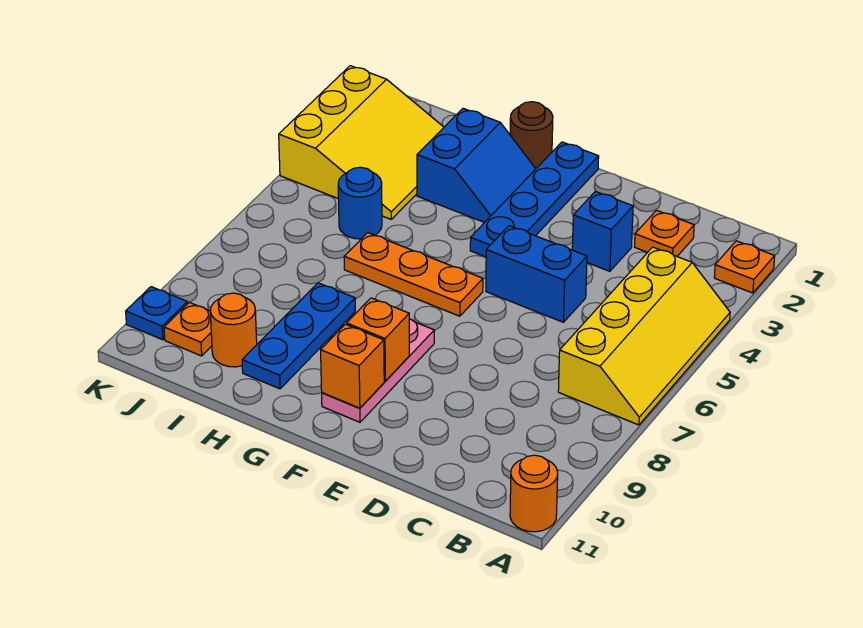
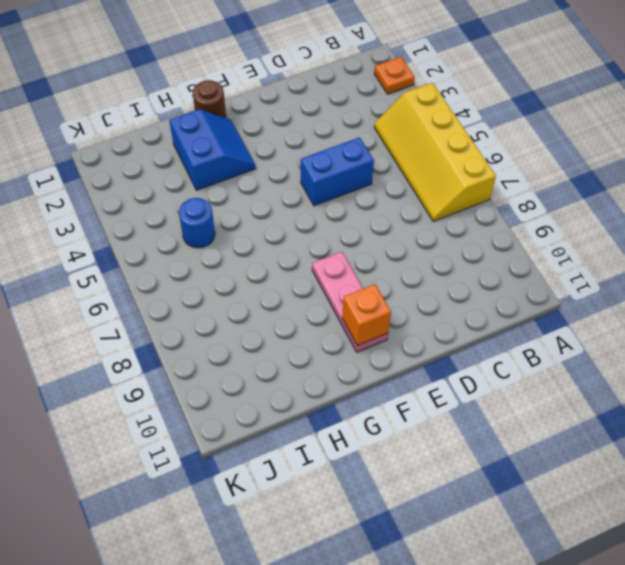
yellow 2x4 slope [374,83,496,221] -> yellow 2x4 slope turned to [558,247,730,425]
none -> orange 1x1 round brick [510,455,558,532]
none -> orange 1x1 plate [635,210,694,256]
none -> blue 1x1 brick [572,191,633,271]

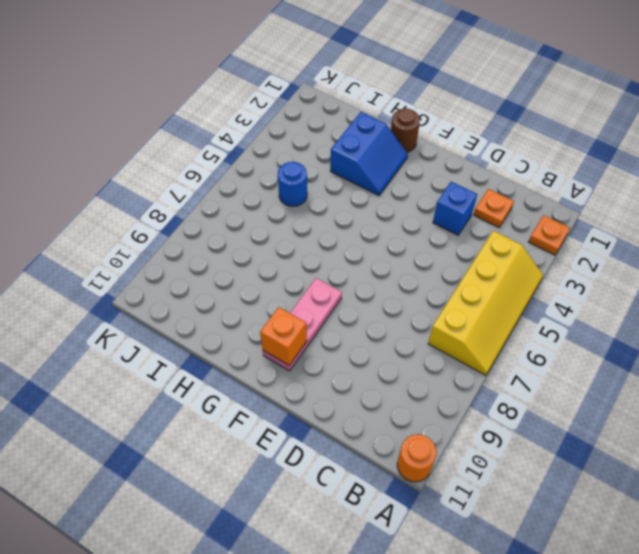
none -> blue 1x2 brick [486,226,587,322]
none -> blue 1x4 plate [470,142,599,257]
none -> orange 1x3 plate [344,233,483,316]

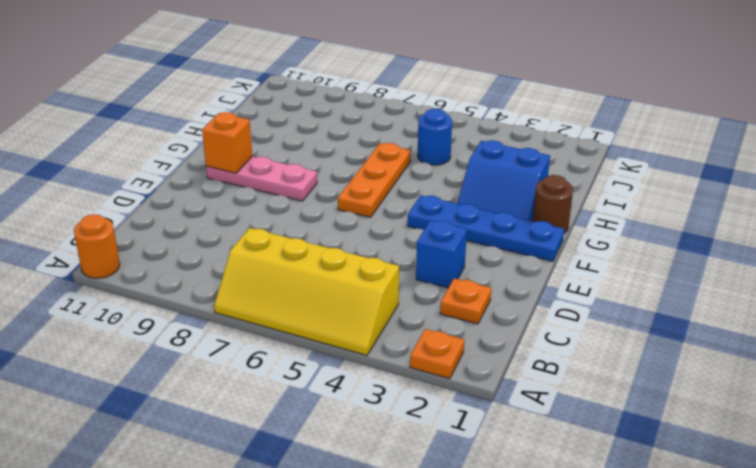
none -> blue 1x2 brick [486,226,587,322]
none -> blue 1x3 plate [242,283,355,389]
none -> yellow 3x3 slope [279,66,444,219]

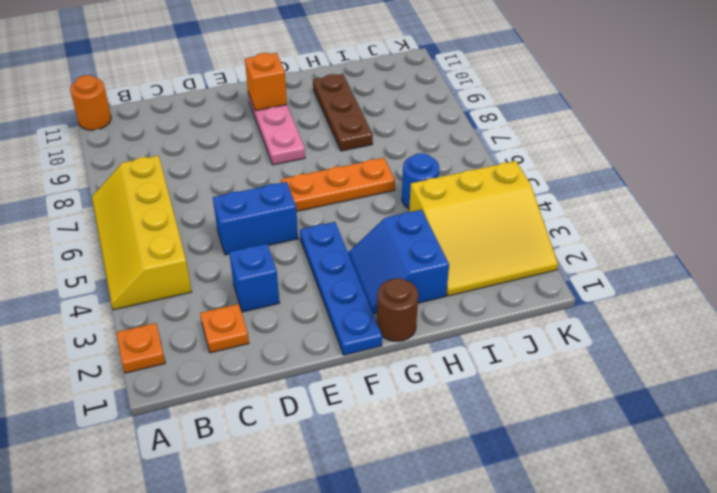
brown 1x3 plate [313,74,373,151] -> blue 1x3 plate [242,283,355,389]
yellow 3x3 slope [409,161,558,296] -> yellow 3x3 slope turned to [279,66,444,219]
none -> orange 1x1 round brick [210,293,257,367]
none -> orange 1x1 plate [164,302,212,356]
none -> blue 1x1 plate [126,287,188,340]

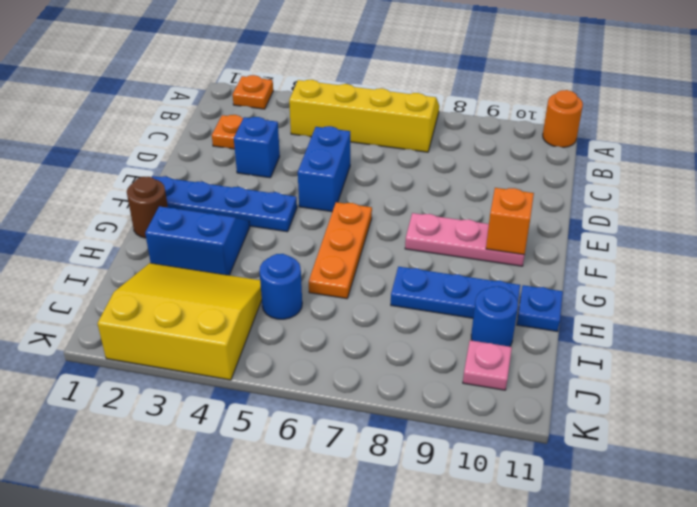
blue 1x1 plate [517,285,563,332] -> blue 1x1 plate moved to [126,287,188,340]
blue 1x1 round brick [471,286,518,347] -> orange 1x1 round brick [210,293,257,367]
pink 1x1 plate [463,340,512,390] -> orange 1x1 plate [164,302,212,356]
none -> orange 1x1 brick [347,298,409,381]

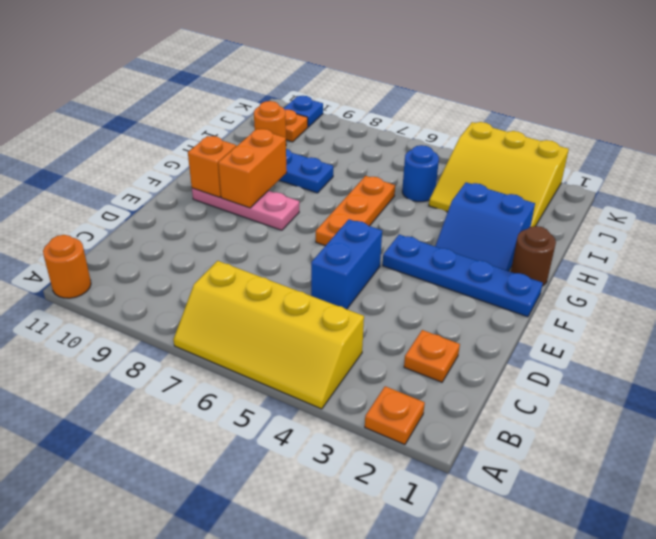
orange 1x2 brick [218,129,287,208] -> orange 1x1 brick [347,298,409,381]
none -> blue 1x1 brick [572,191,633,271]

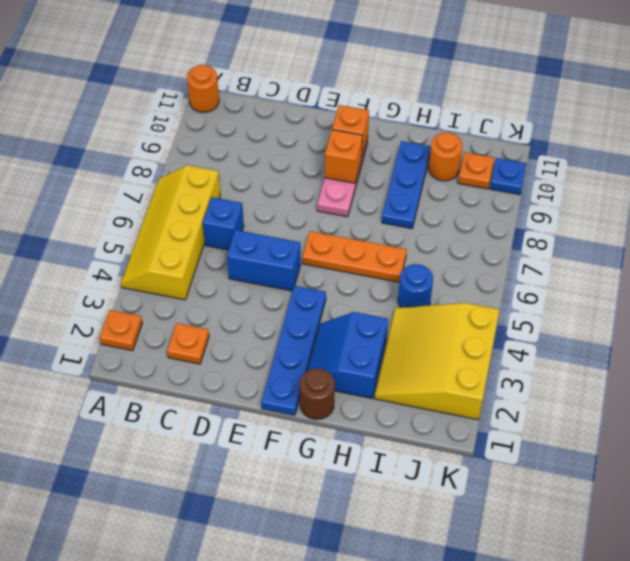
blue 1x1 brick [203,197,244,250] -> blue 1x1 brick moved to [572,191,633,271]

